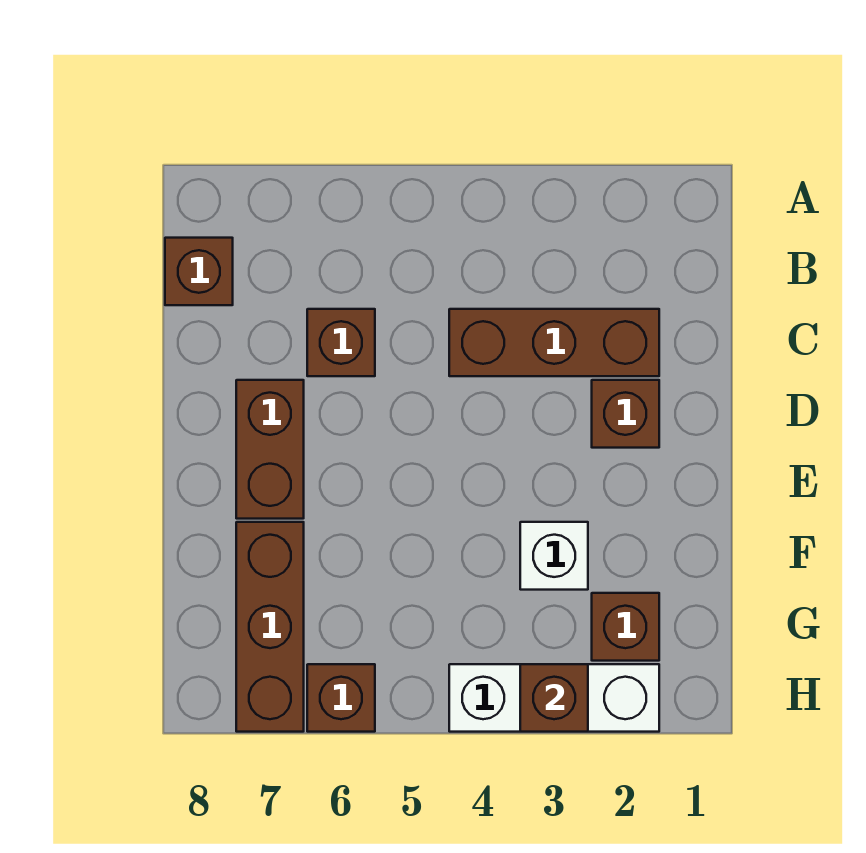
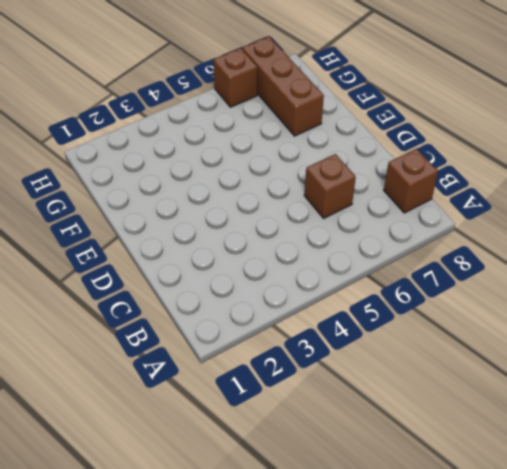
none -> brown 1x3 brick [449,309,659,376]
none -> brown 1x1 brick [592,380,659,448]

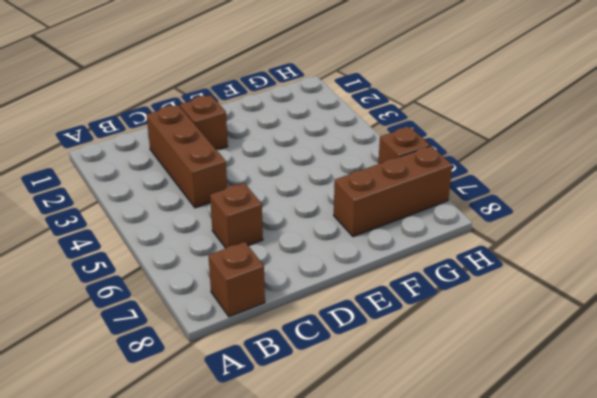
none -> brown 1x2 brick [236,380,304,519]
none -> white 1x1 brick [520,522,588,590]

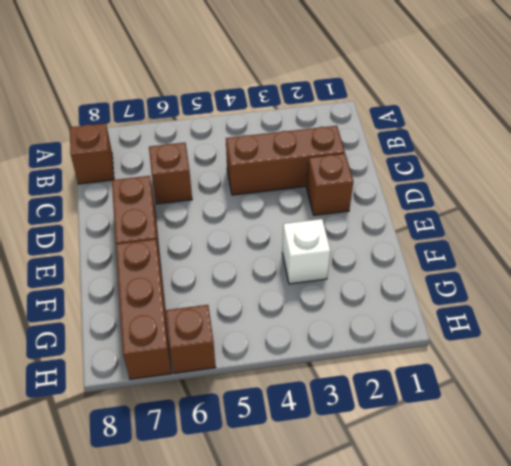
none -> brown 1x1 brick [592,593,659,661]
none -> white 1x3 brick [449,664,659,732]

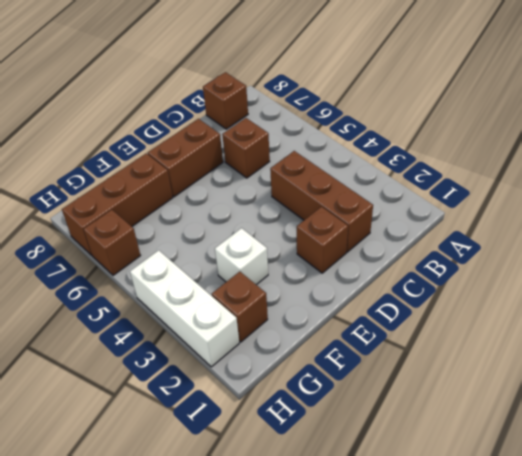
none -> brown 1x1 brick [520,664,588,732]

